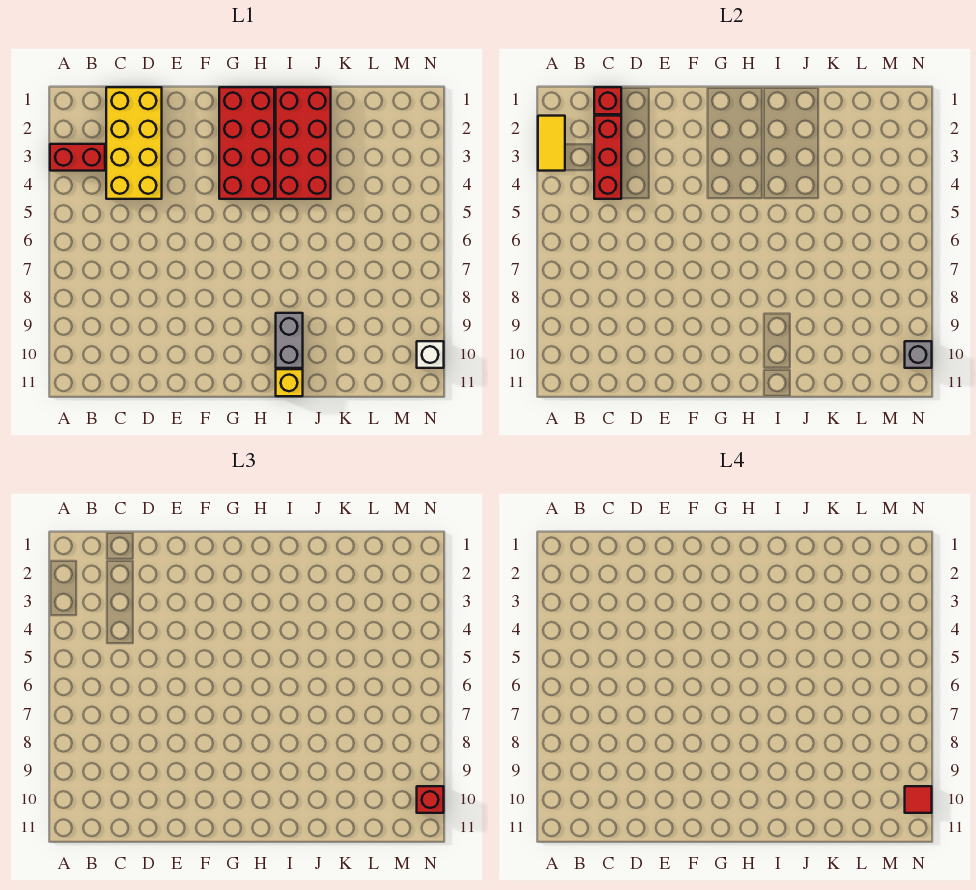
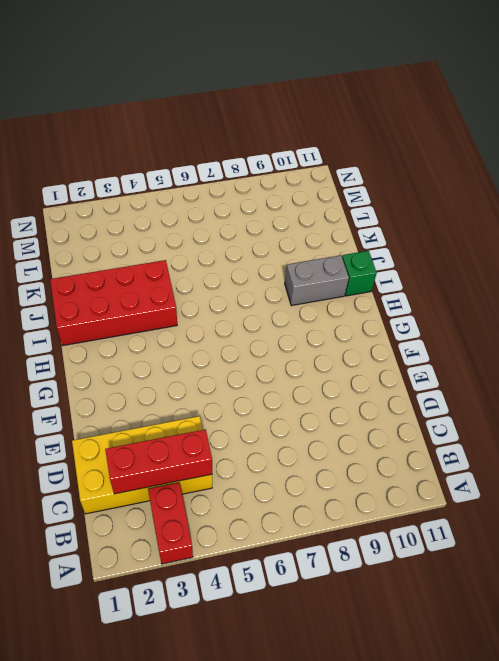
green 1x1 brick [342,251,377,296] -> yellow 1x1 brick [276,369,303,396]
none -> red 2x4 brick [219,87,274,199]
none -> white 1x1 brick [417,341,444,368]
none -> yellow 1x2 tile [538,116,565,171]

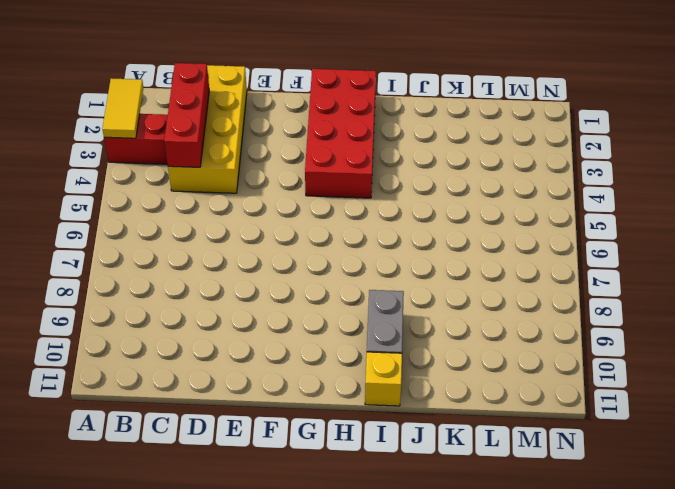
none -> red 2x4 brick [276,87,331,199]
none -> white 1x1 brick [417,341,444,368]
none -> red 1x1 brick [594,87,621,114]

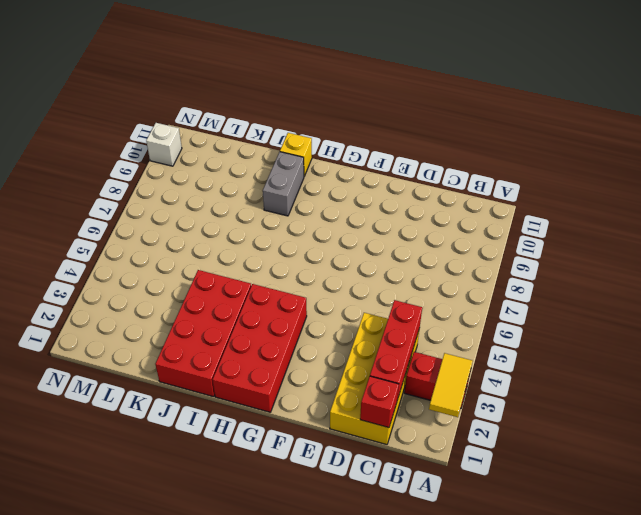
none -> grey 1x1 brick [905,341,932,368]
none -> red 1x1 brick [417,786,444,813]
none -> red 1x1 tile [905,786,932,813]

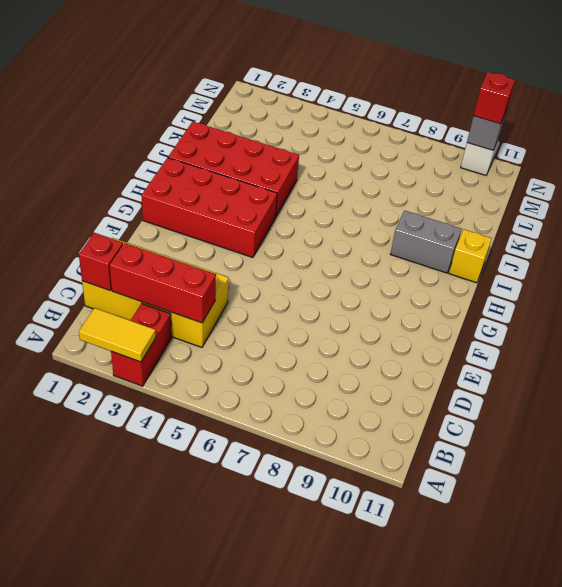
none -> red 1x1 tile [905,786,932,813]

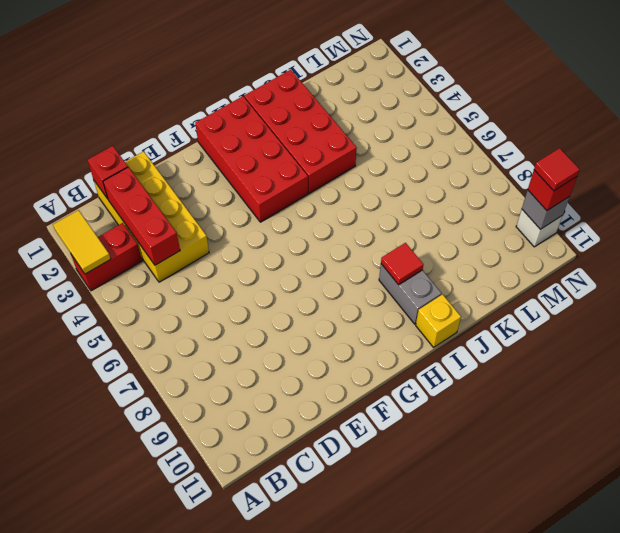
red 1x1 tile [381,243,423,285] -> none

